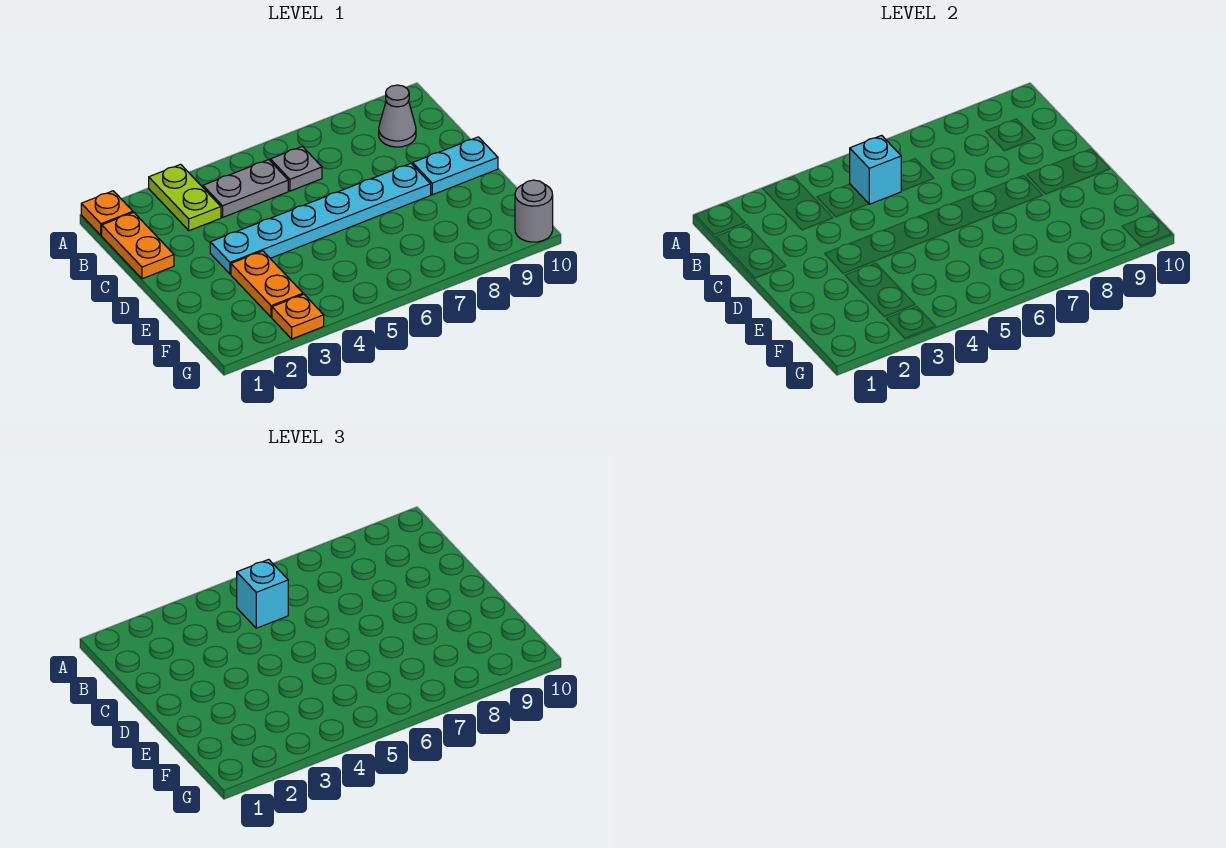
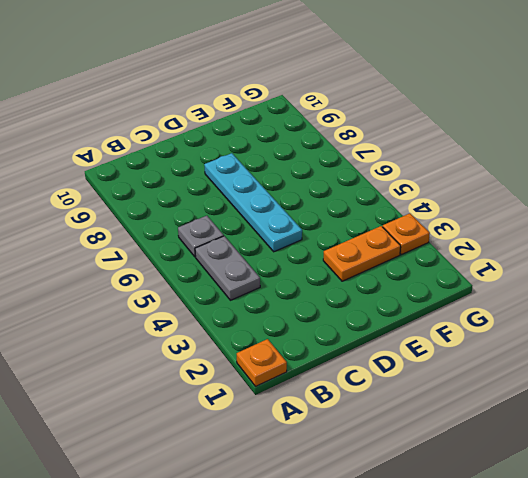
cyan 1x4 plate [204,153,302,252] -> cyan 1x6 plate [210,163,431,274]
none -> lime 1x2 plate [149,164,221,231]
none -> orange 1x2 plate [102,213,174,279]
none -> grey 1x1 cone [379,85,416,147]

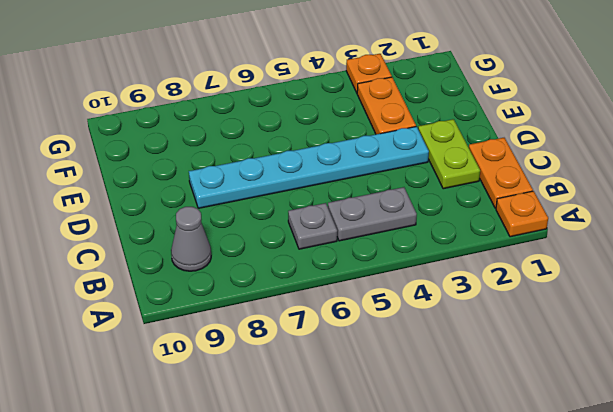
lime 1x2 plate [418,119,480,189] -> lime 1x2 plate moved to [149,164,221,231]
none -> cyan 1x2 plate [413,137,498,195]
none -> grey 1x1 round brick [515,180,553,242]
none -> cyan 1x1 brick [849,135,901,204]

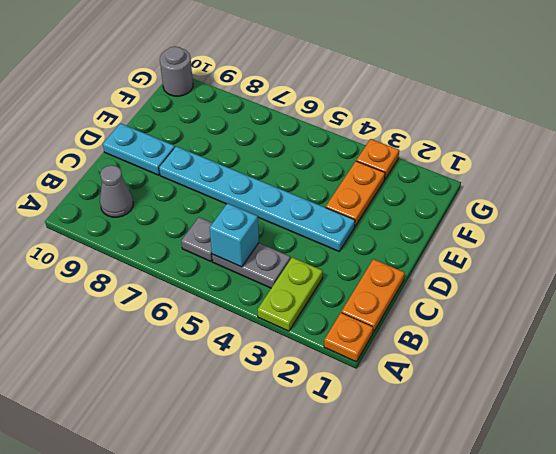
none -> cyan 1x1 brick [236,559,288,628]

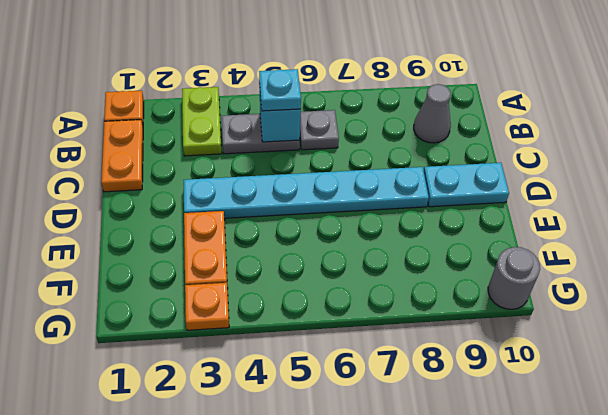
cyan 1x1 plate [259,69,301,111] -> cyan 1x1 brick [236,559,288,628]

